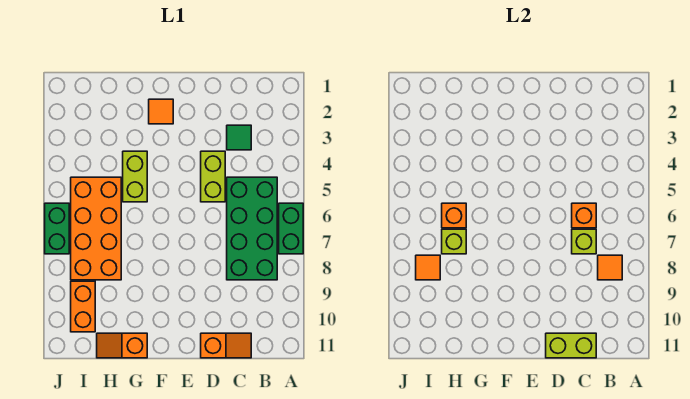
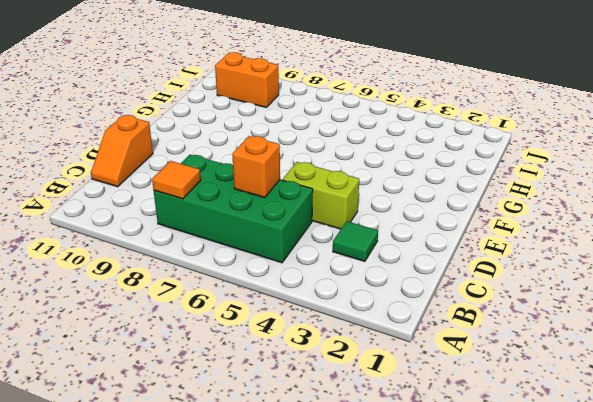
none -> green 1x2 brick [279,203,303,254]
none -> orange 1x1 tile [149,99,173,124]
none -> lime 1x2 brick [123,151,147,202]

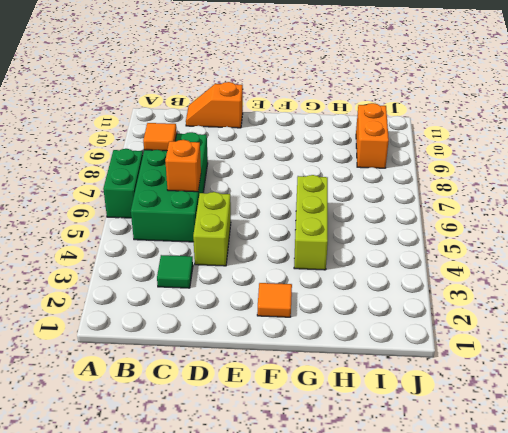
lime 1x3 brick [294,175,328,270] -> lime 1x2 brick [123,151,147,202]
none -> orange 1x2 slope [97,333,147,358]
none -> orange 2x4 brick [71,177,121,280]
none -> green 1x2 brick [45,203,69,254]

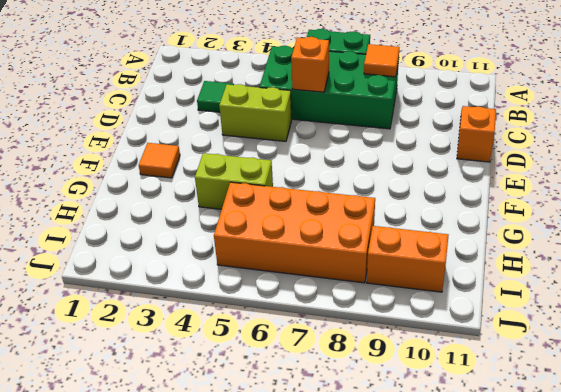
none -> orange 1x2 slope [97,333,147,358]
none -> green 1x2 brick [45,203,69,254]
none -> lime 1x1 brick [572,229,596,254]

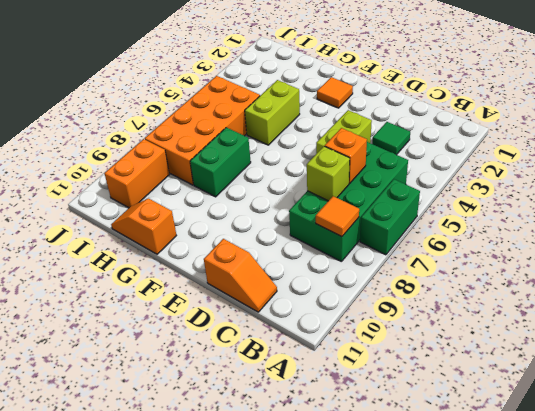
green 1x2 brick [190,127,251,197] -> green 1x2 brick moved to [45,203,69,254]
none -> lime 1x2 brick [546,333,596,358]
none -> orange 1x1 brick [442,203,466,228]
none -> lime 1x1 brick [442,229,466,254]

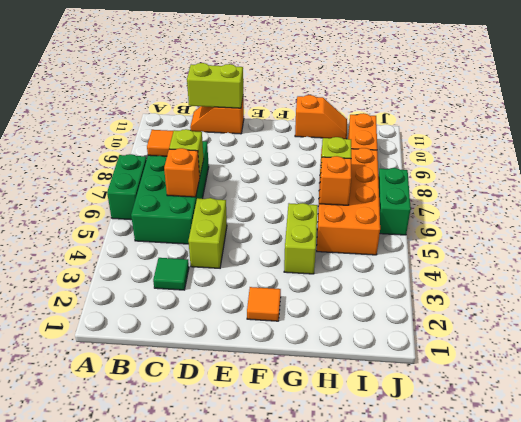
none -> orange 1x1 tile [416,255,440,280]

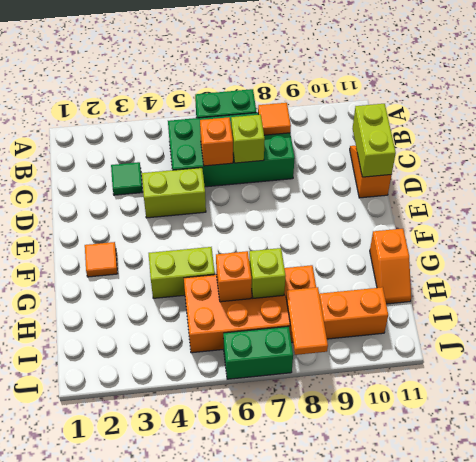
orange 1x2 tile [286,287,328,355] -> orange 1x1 tile [416,255,440,280]

